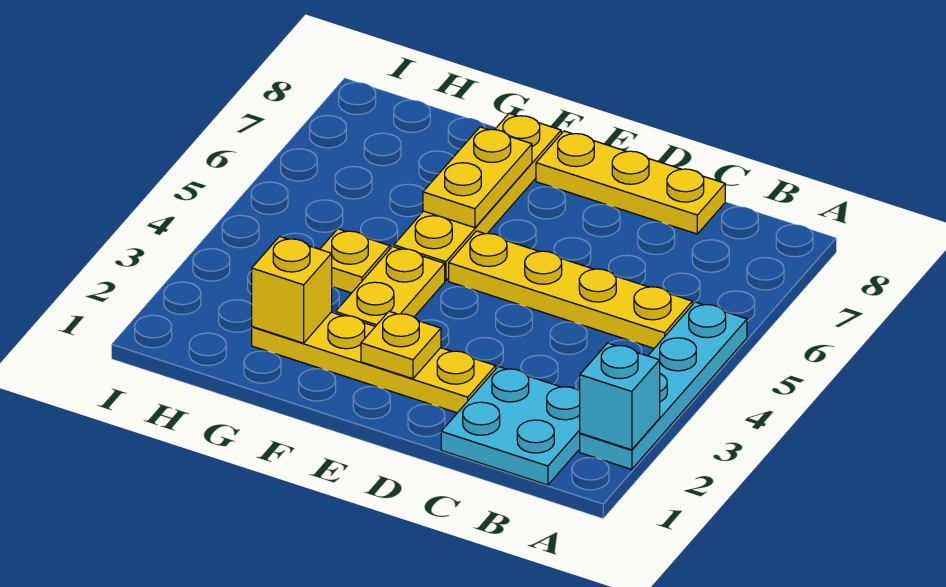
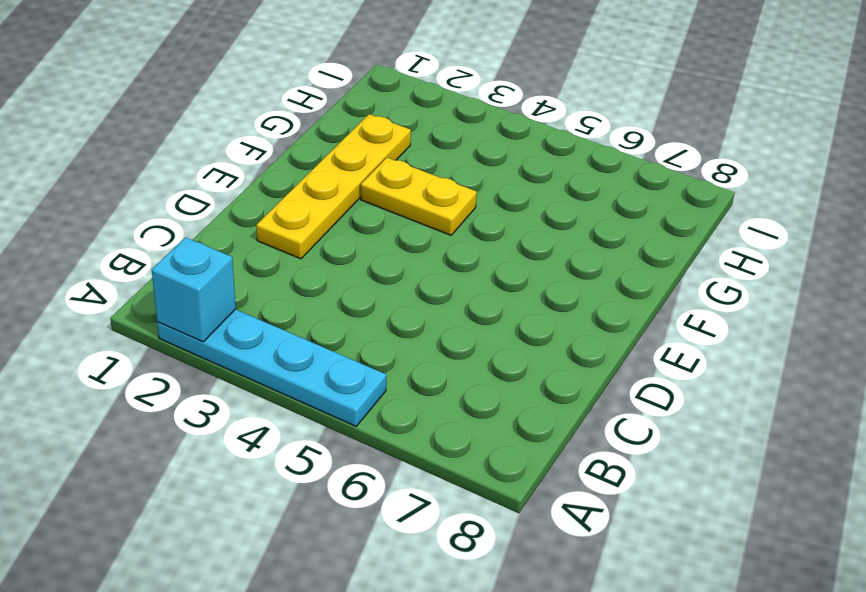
none -> cyan 2x2 plate [441,366,580,485]
none -> yellow 1x4 plate [449,231,692,348]
none -> yellow 1x3 plate [536,131,725,234]

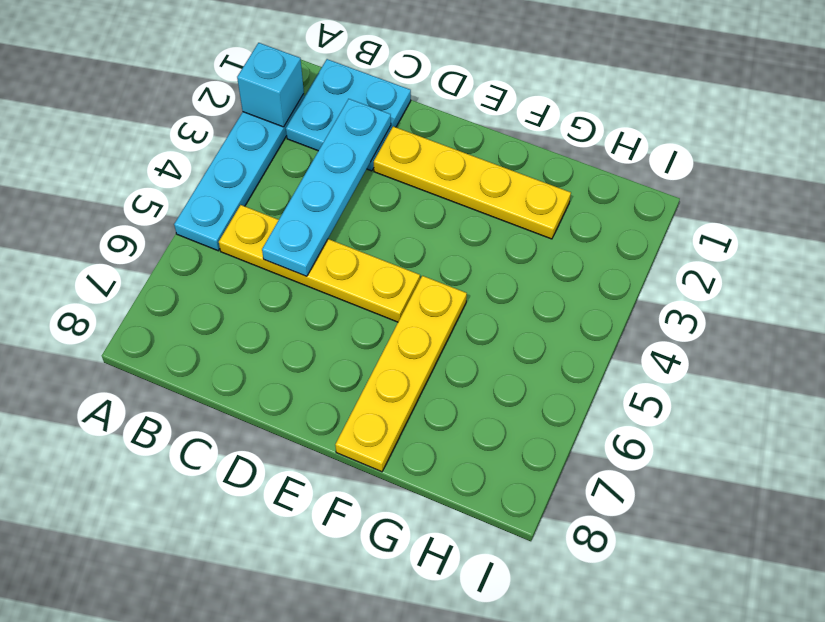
cyan 1x4 plate [262,99,391,276] -> none
none -> yellow 1x3 plate [536,131,725,234]
none -> yellow 1x2 plate [336,246,445,326]
none -> yellow 1x1 plate [320,229,390,293]

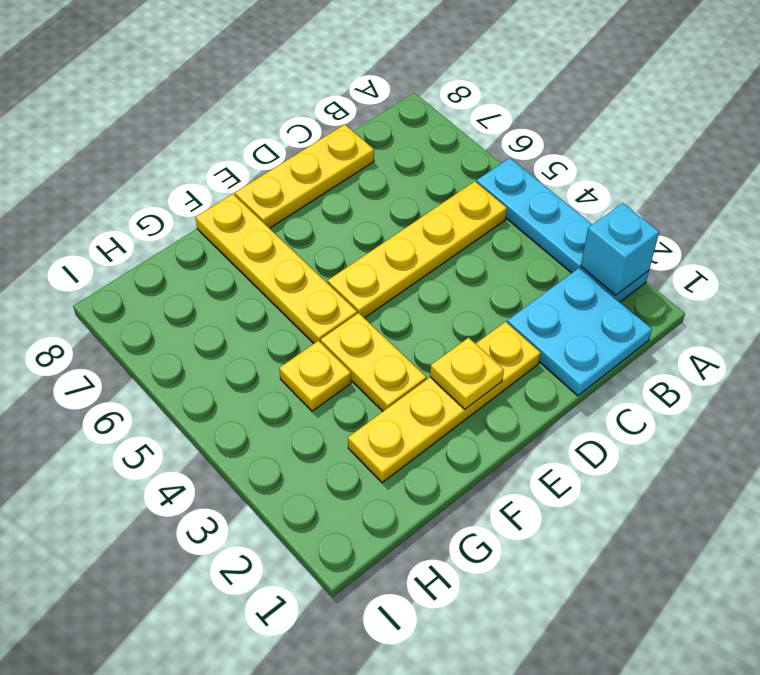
none -> yellow 1x2 plate [423,127,532,228]
none -> yellow 1x1 brick [252,236,332,343]

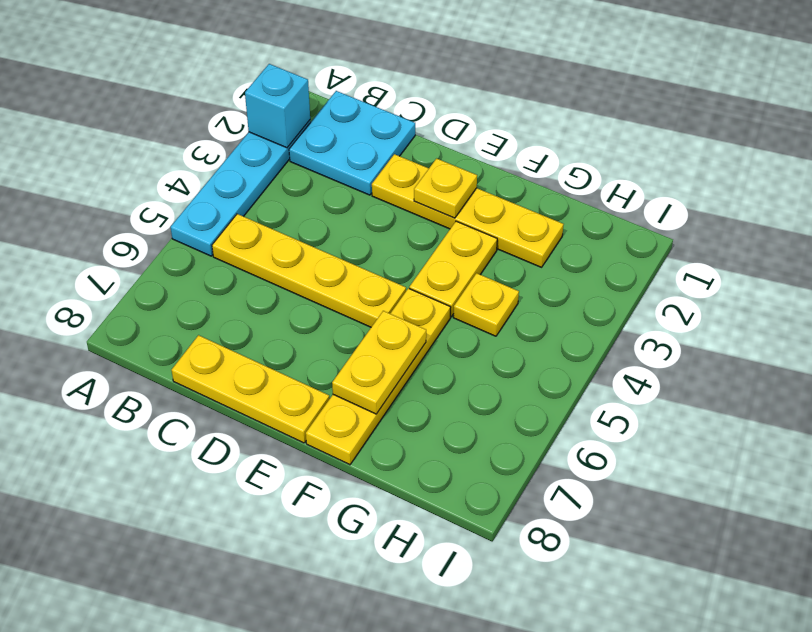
none -> yellow 1x1 brick [252,236,332,343]

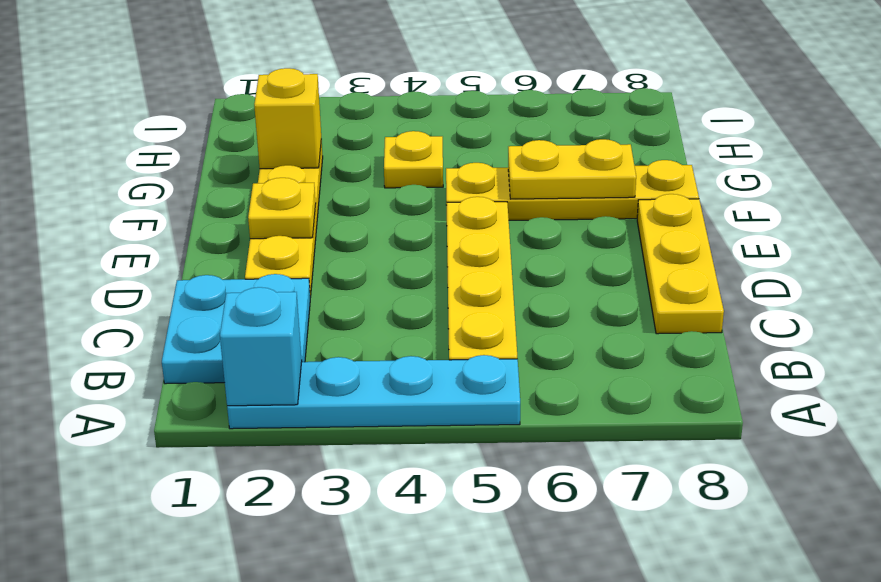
none -> yellow 1x2 plate [336,246,445,326]

